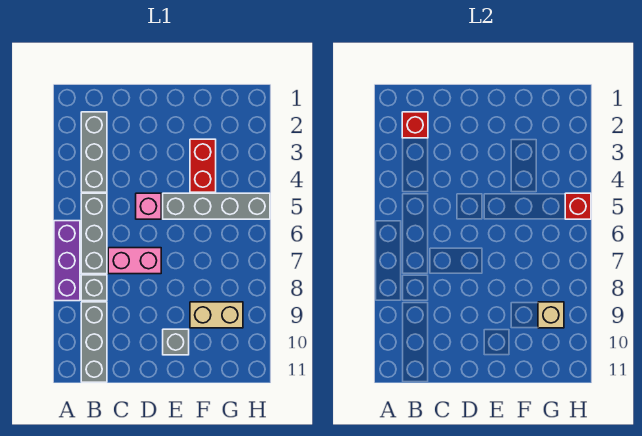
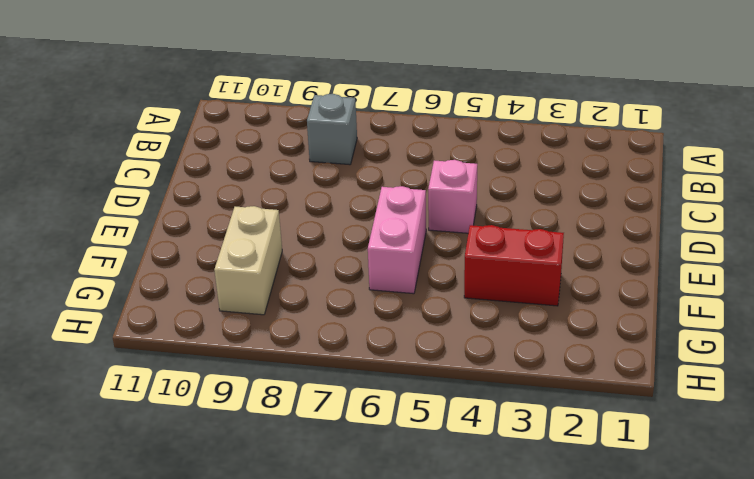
pink 1x2 brick [368,186,426,294] -> pink 1x2 brick moved to [108,248,161,274]
none -> purple 1x3 brick [54,221,80,301]
none -> grey 1x3 brick [81,112,107,192]
none -> grey 1x3 brick [81,193,107,274]

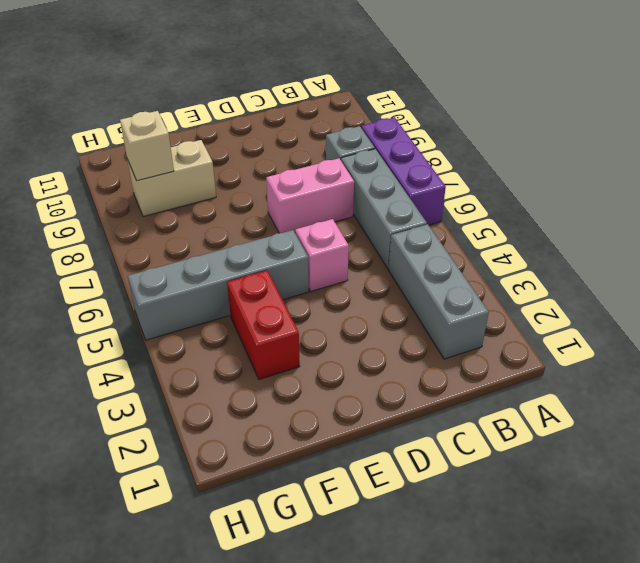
none -> grey 1x3 brick [81,302,107,382]
none -> grey 1x1 brick [163,329,189,355]
none -> red 1x1 brick [402,112,428,138]

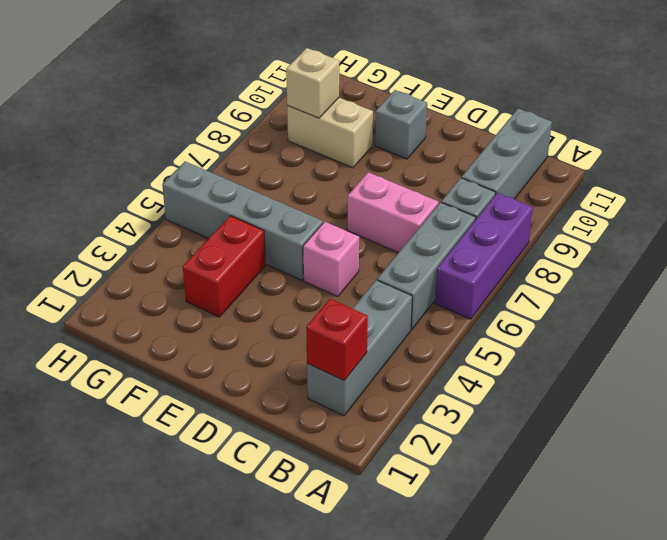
none -> red 1x1 brick [565,193,591,219]

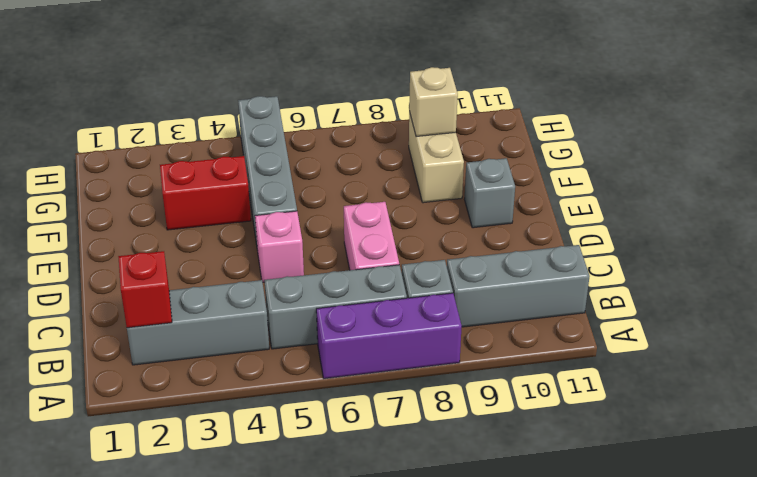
none -> red 1x1 brick [565,193,591,219]

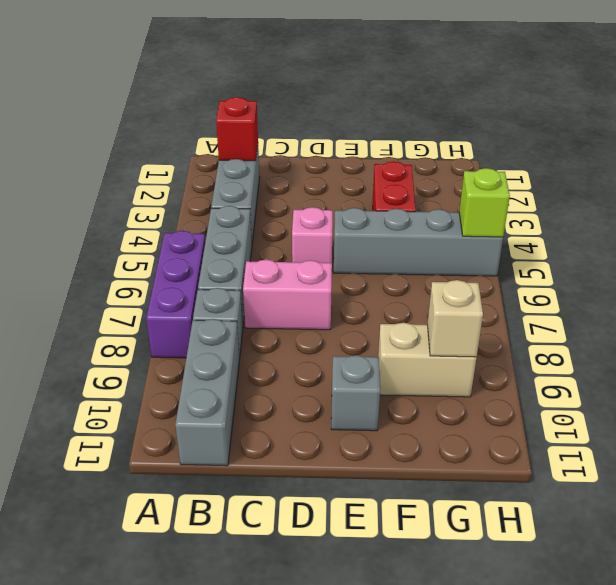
lime 1x1 brick [459,168,510,237] -> red 1x1 brick [565,193,591,219]

